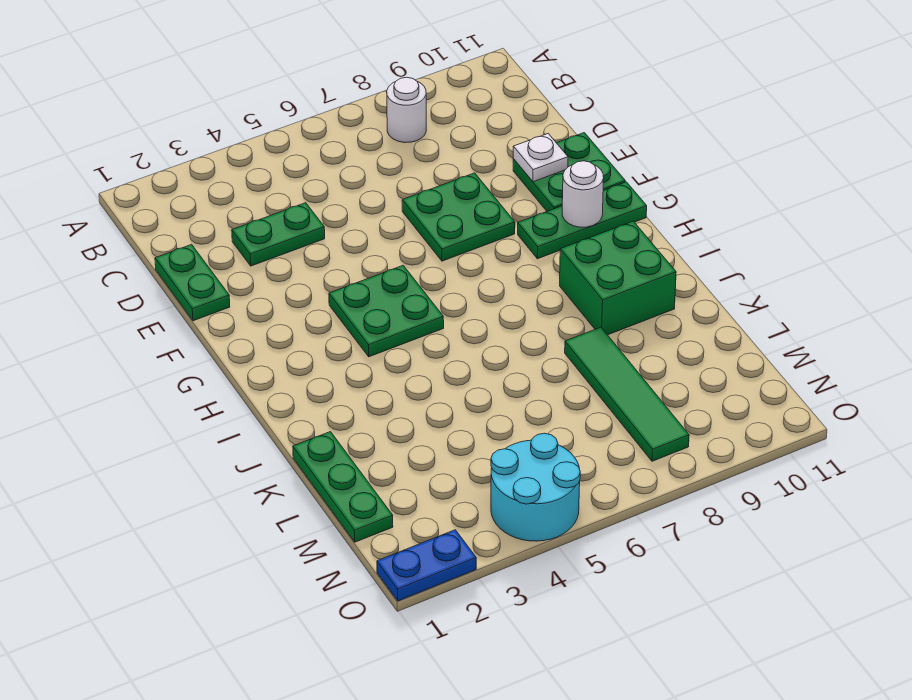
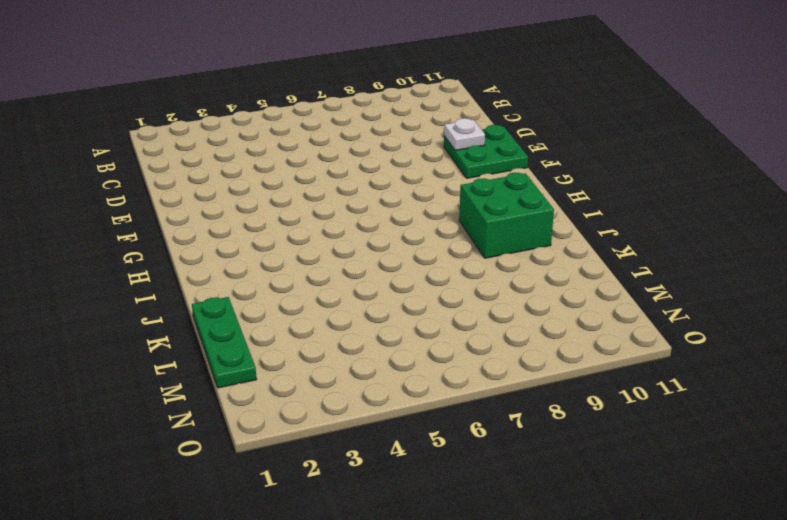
none -> white 1x1 round brick [387,77,426,143]
none -> green 1x2 plate [155,245,230,321]
none -> green 1x2 plate [232,203,325,266]

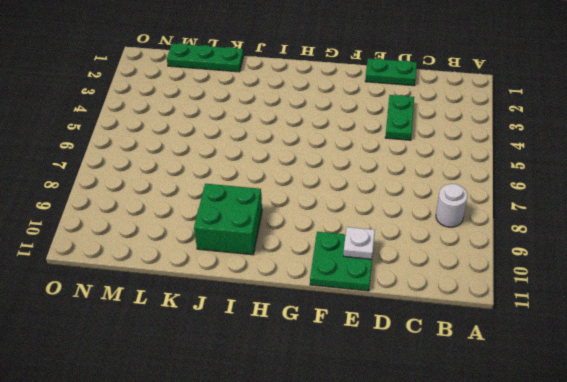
none -> green 2x2 plate [402,173,515,261]
none -> green 2x2 plate [329,266,444,357]
none -> green 1x3 plate [518,182,647,259]

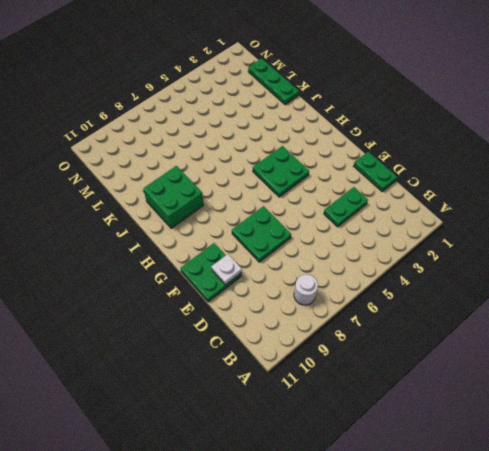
none -> green 1x3 plate [518,182,647,259]
none -> green 1x4 tile [565,327,689,461]
none -> cyan 2x2 round brick [491,433,580,541]

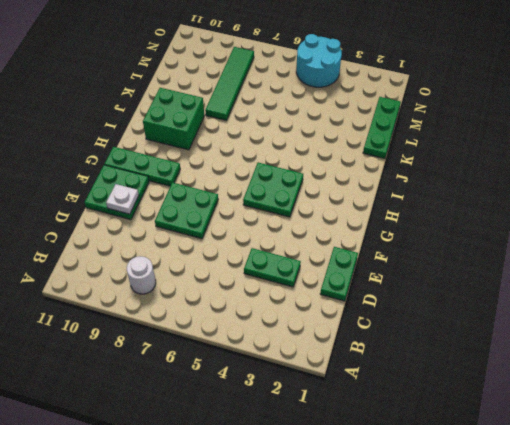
none -> blue 1x2 plate [377,530,476,601]
none -> white 1x1 round brick [562,161,604,227]

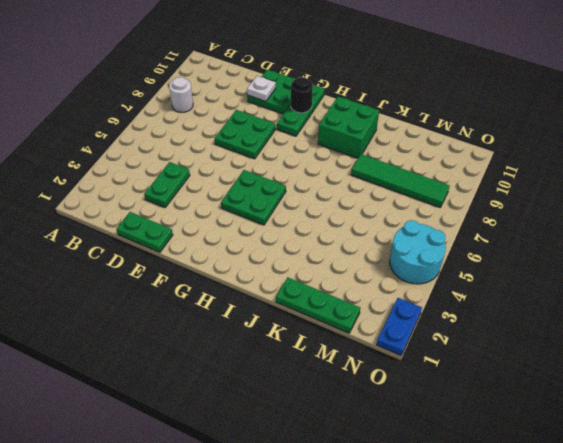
black 1x1 round brick [291,77,313,113] -> white 1x1 round brick [562,161,604,227]

